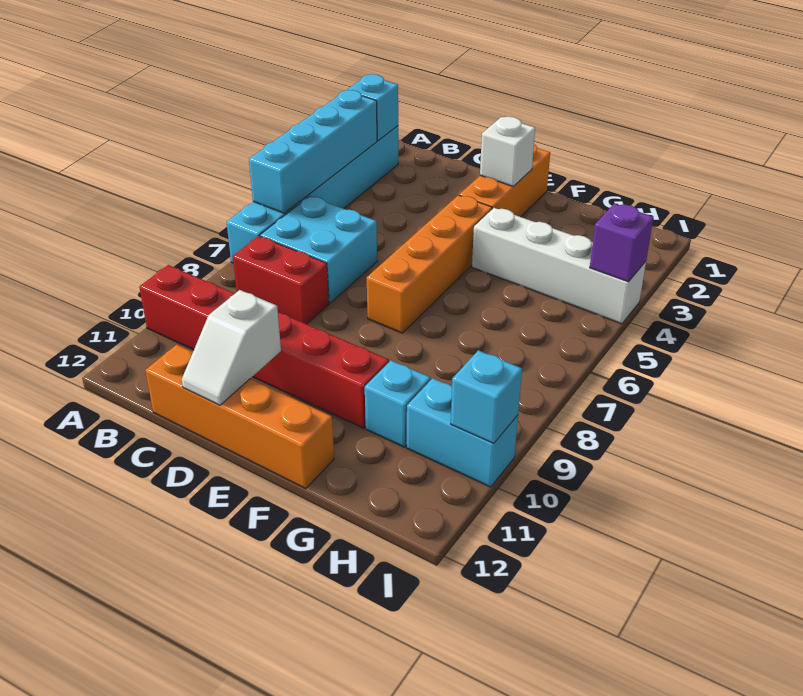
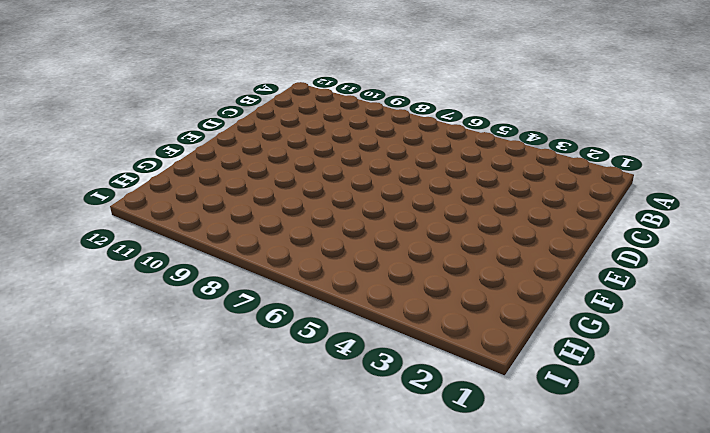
none -> cyan 1x6 brick [227,126,398,263]
none -> red 1x6 brick [139,265,389,428]
none -> cyan 2x2 brick [260,196,377,303]

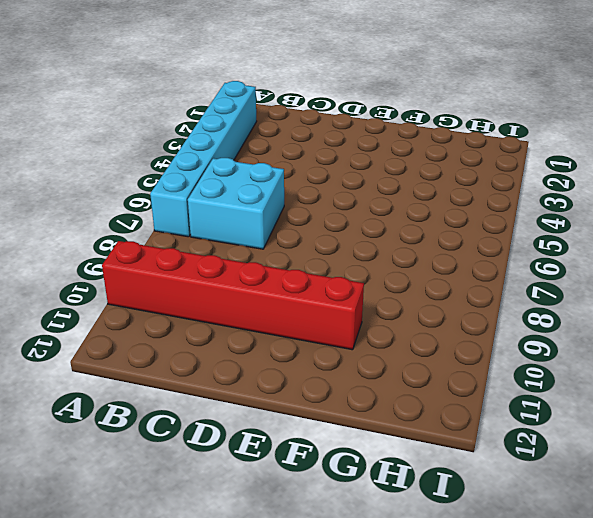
none -> red 1x2 brick [233,236,329,324]
none -> orange 1x4 brick [145,344,334,488]
none -> orange 1x3 brick [459,144,550,217]

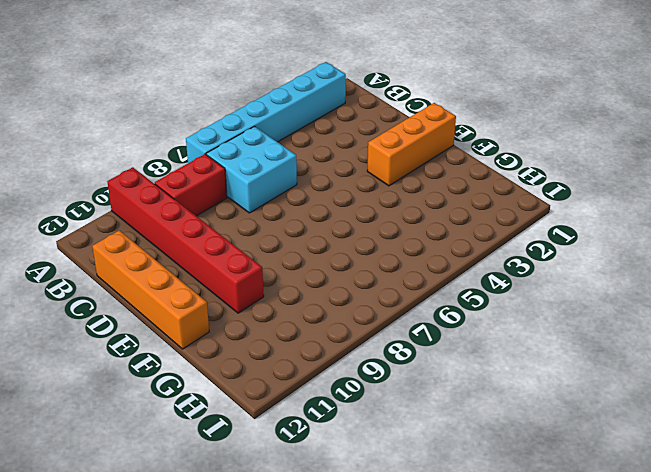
red 1x2 brick [155,154,227,216] -> red 1x2 brick turned to [233,236,329,324]
none -> orange 1x4 brick [367,195,492,333]
none -> white 1x4 brick [472,208,646,324]
none -> cyan 1x1 brick [365,361,431,447]

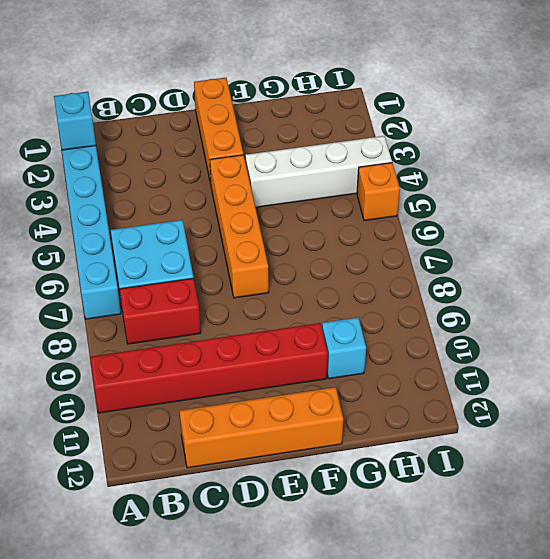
orange 1x1 brick [357,163,400,221] -> none
none -> cyan 1x2 brick [407,378,518,487]
none -> cyan 1x4 brick [249,90,377,213]
none -> white 1x2 slope [182,290,281,405]

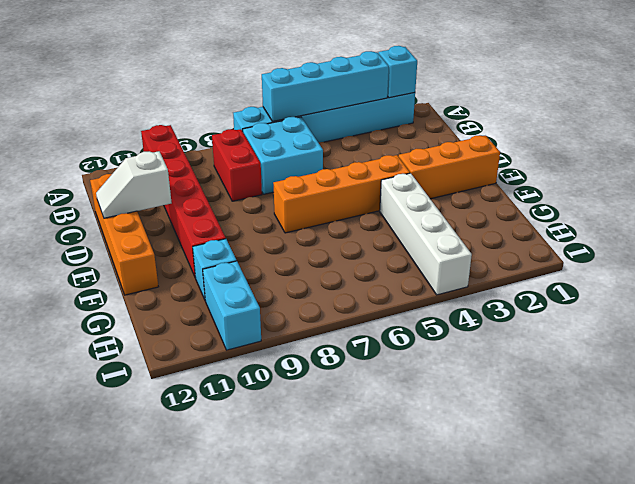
none -> white 1x1 brick [480,117,535,187]
none -> purple 1x1 brick [590,204,653,282]
none -> cyan 1x1 brick [451,350,522,443]

